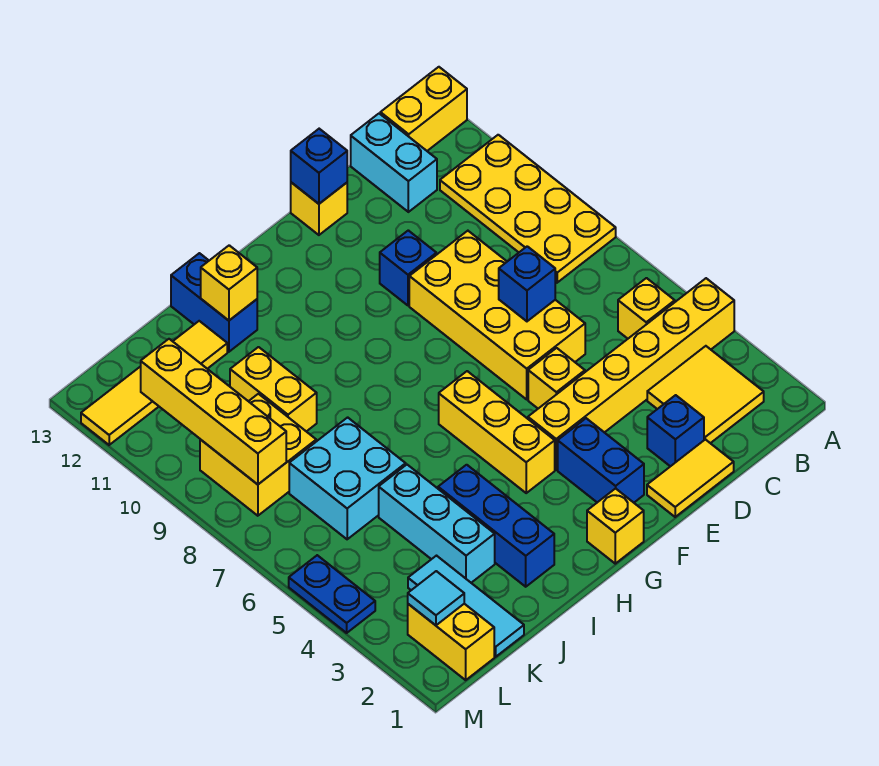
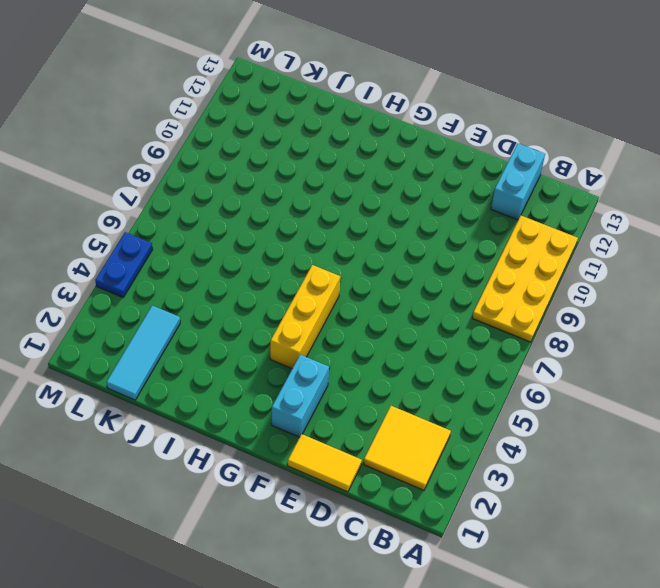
cyan 1x2 brick [272,355,329,437] -> blue 1x2 brick [558,418,644,503]
none -> yellow 1x6 brick [528,278,734,470]
none -> yellow 1x2 brick [380,67,467,151]
none -> yellow 1x1 brick [618,278,675,339]
none -> blue 1x1 brick [647,395,704,466]

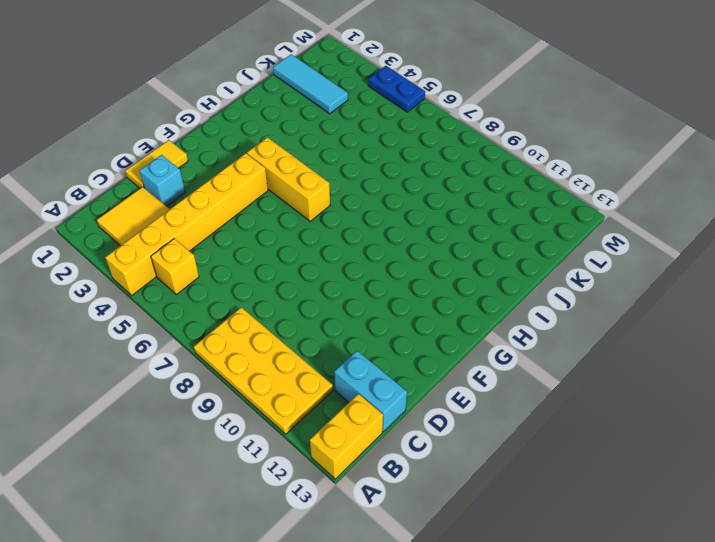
cyan 1x1 brick [140,155,185,206] -> blue 1x1 brick [647,395,704,466]
none -> yellow 2x4 brick [409,231,585,399]
none -> yellow 1x1 brick [528,348,585,409]
none -> blue 1x1 brick [380,230,436,305]
none -> yellow 1x1 brick [291,182,347,235]

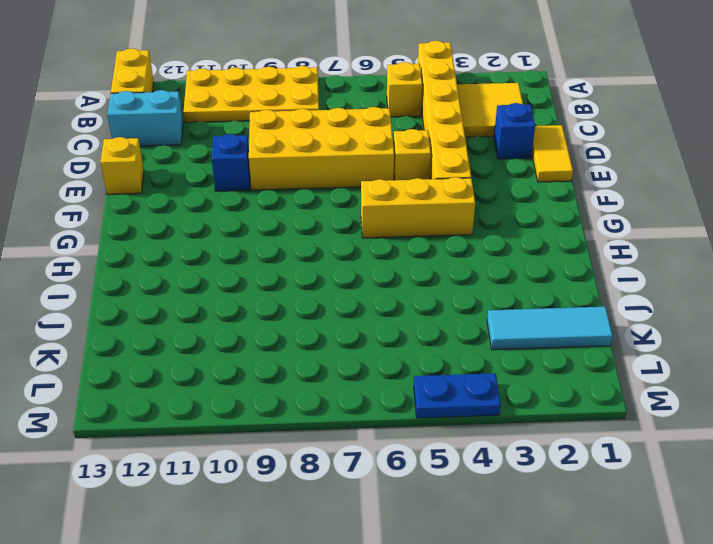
none -> blue 1x2 brick [558,418,644,503]
none -> yellow 1x1 brick [587,488,644,564]
none -> blue 1x3 brick [438,465,554,587]
none -> blue 1x2 brick [171,253,257,352]

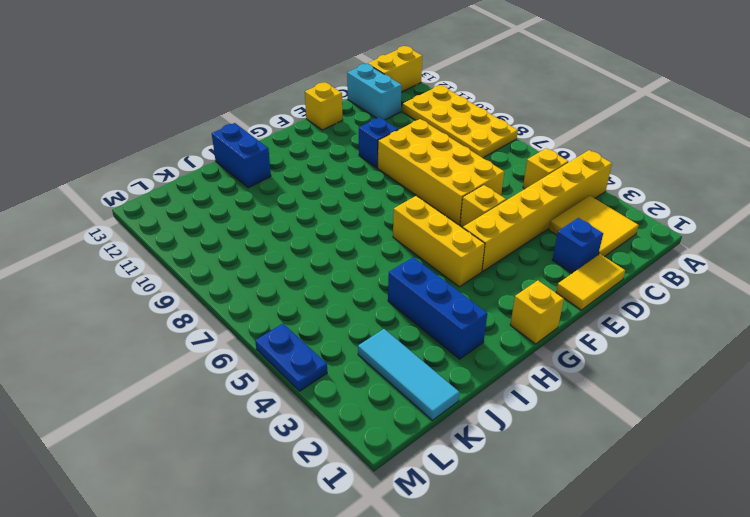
none -> blue 1x2 brick [558,418,644,503]
none -> cyan 1x3 brick [379,465,495,583]
none -> cyan 2x2 brick [289,417,406,539]
none -> yellow 1x2 brick [230,347,317,432]

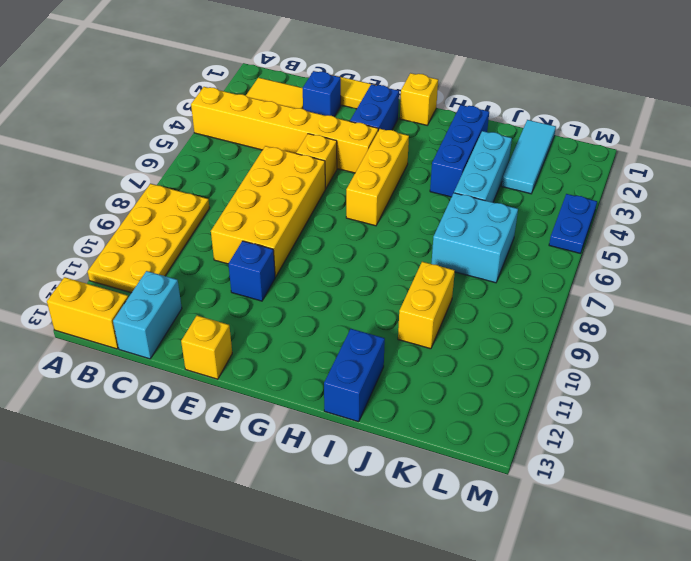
none -> yellow 1x1 brick [618,278,675,339]
none -> yellow 1x4 tile [81,321,227,445]
none -> yellow 2x2 brick [200,394,316,516]
none -> yellow 1x2 brick [408,604,494,680]

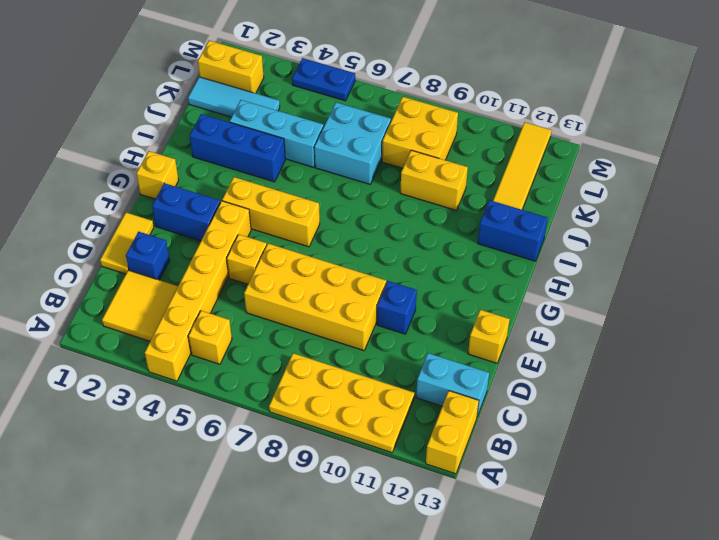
none -> blue 1x1 brick [499,246,555,321]
none -> blue 1x1 brick [291,129,347,204]
none -> yellow 1x1 brick [201,245,257,320]
none -> cyan 1x1 tile [408,571,464,625]

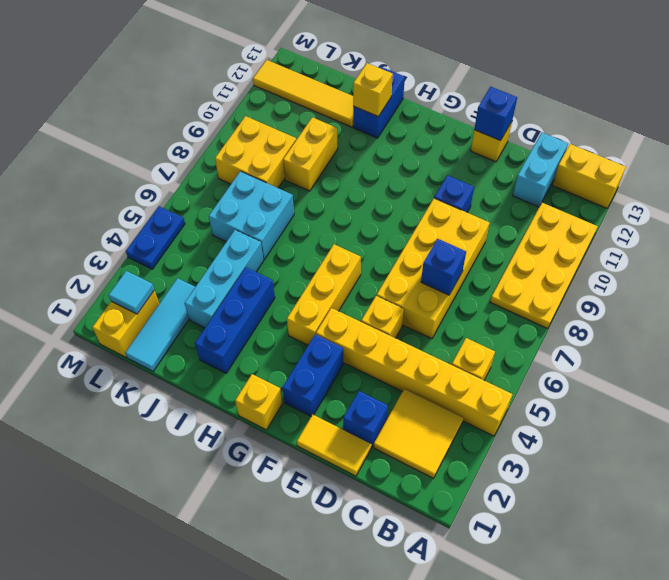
none -> yellow 1x4 brick [141,339,286,484]

